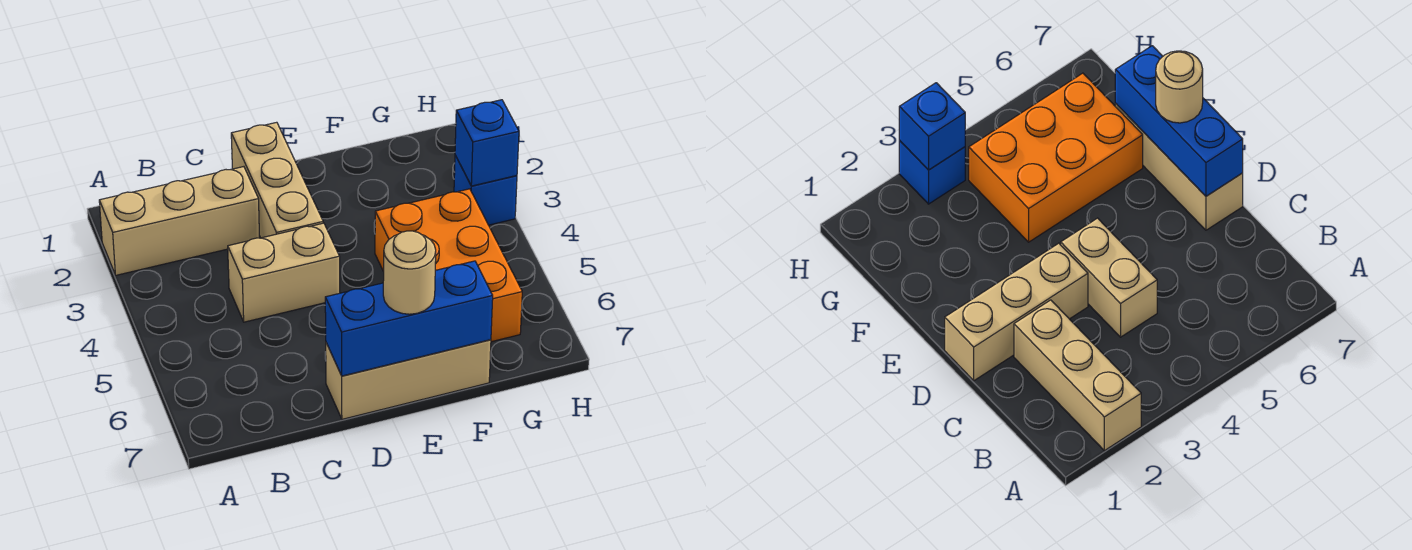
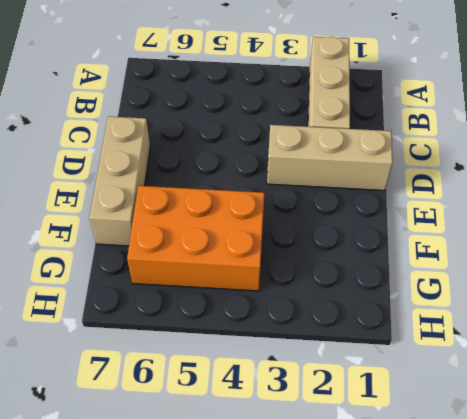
none -> tan 1x2 brick [228,223,340,322]
none -> blue 1x1 brick [454,155,517,225]

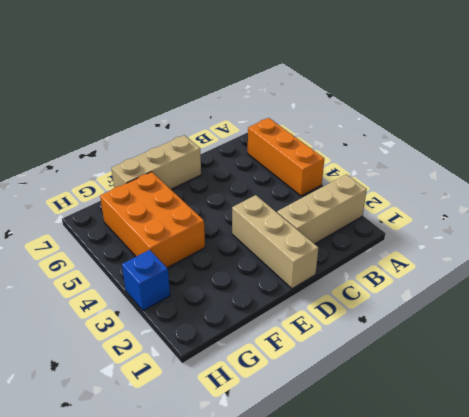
orange 1x3 brick [248,118,324,196] -> none
none -> tan 1x2 brick [228,223,340,322]
none -> blue 1x3 brick [325,261,493,376]

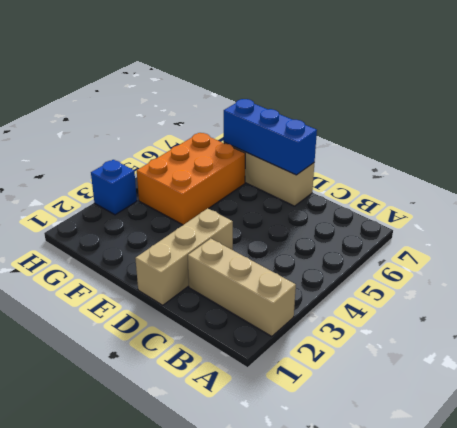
none -> tan 1x2 brick [228,223,340,322]
none -> blue 1x1 brick [455,100,519,186]

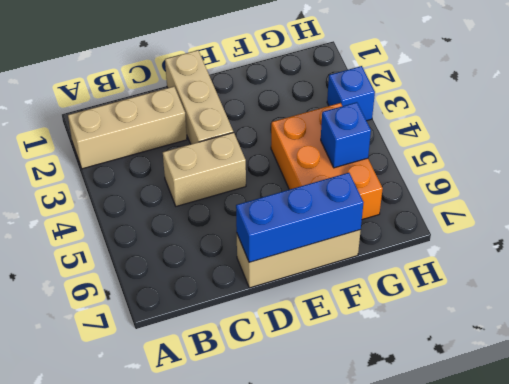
blue 1x1 brick [321,102,371,168] -> blue 1x1 brick moved to [455,100,519,186]
none -> tan 1x1 round brick [383,231,436,314]

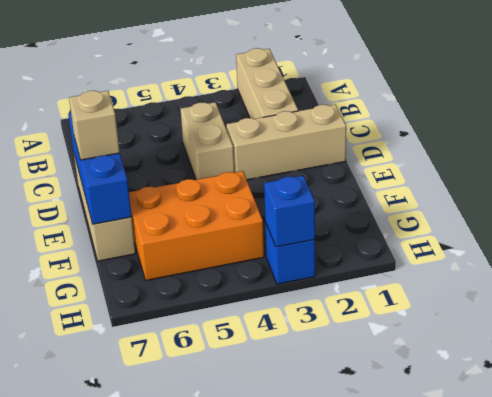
tan 1x1 brick [69,91,120,160] -> tan 1x1 round brick [383,231,436,314]

